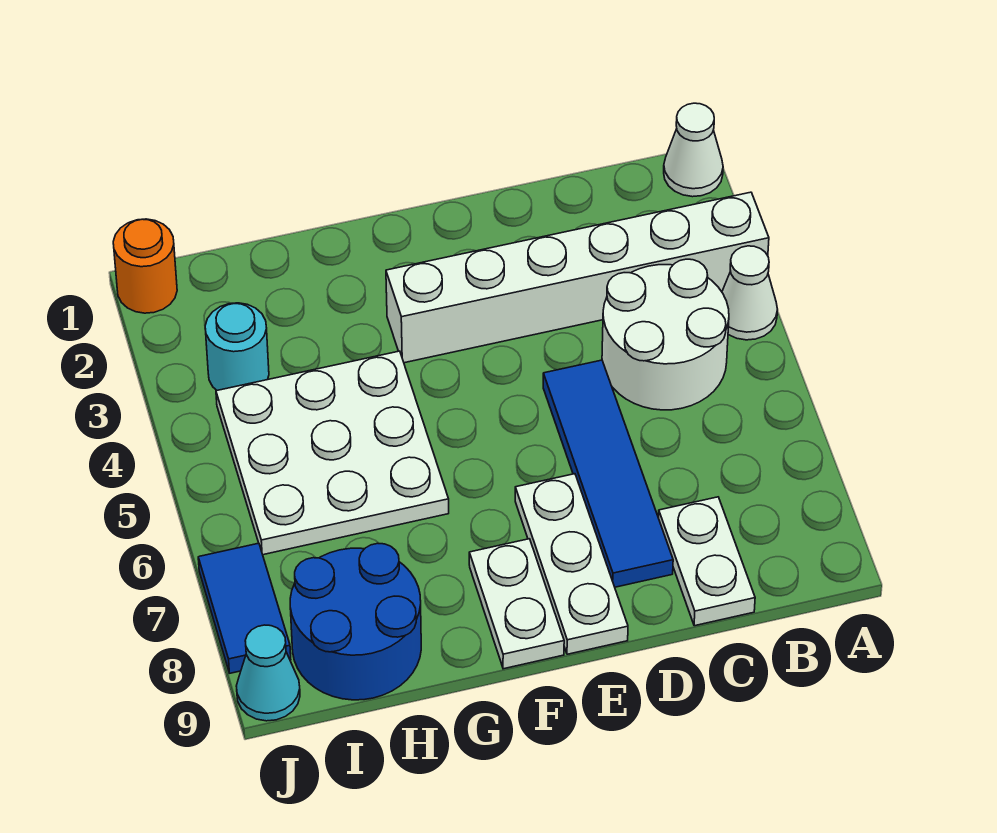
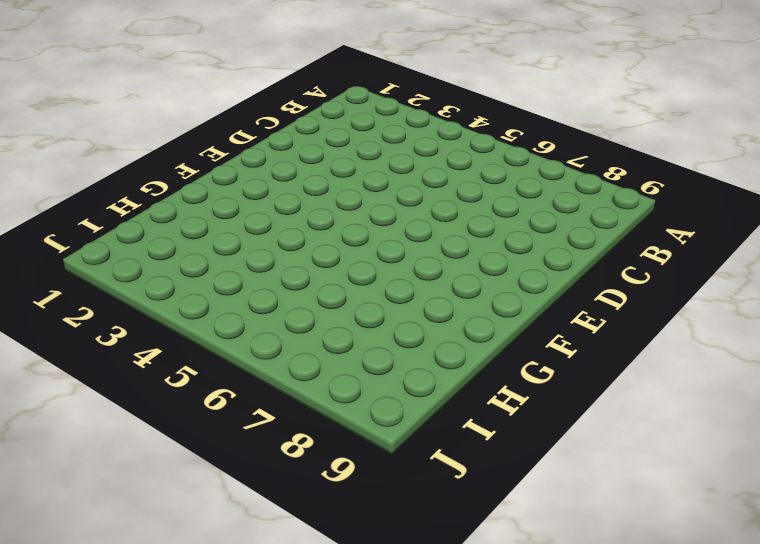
none -> white 1x1 cone [664,103,723,197]
none -> white 1x6 brick [386,192,769,363]
none -> white 1x1 cone [722,246,778,340]

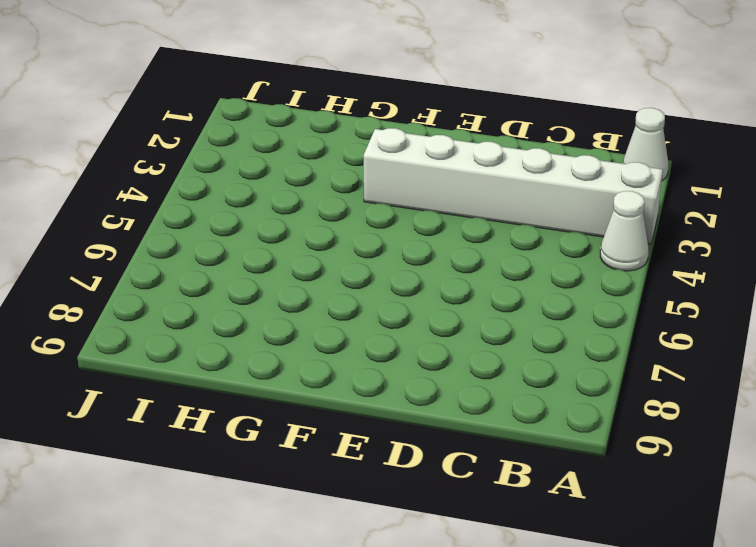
none -> white 2x2 round brick [602,259,729,410]
none -> white 1x2 plate [659,497,755,626]
none -> blue 1x4 tile [543,360,673,587]

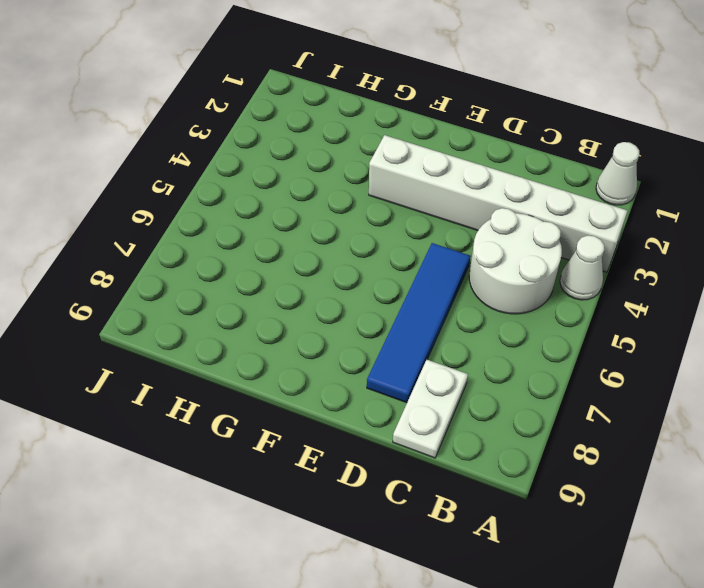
none -> white 1x3 plate [515,474,628,654]
none -> white 1x2 plate [469,539,564,669]
none -> white 3x3 plate [216,351,449,555]

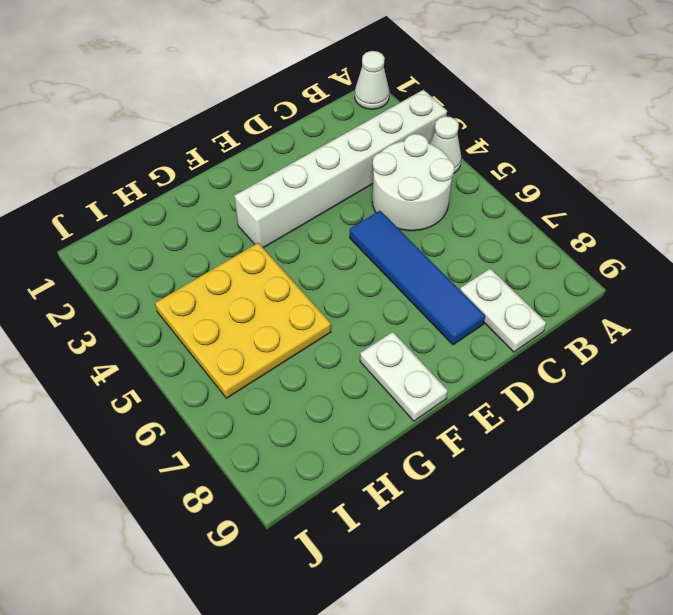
yellow 3x3 plate [155,243,331,398] -> white 3x3 plate [216,351,449,555]
none -> white 1x3 plate [515,474,628,654]
none -> blue 2x2 round brick [290,543,421,700]
none -> cyan 1x1 round brick [205,303,269,390]

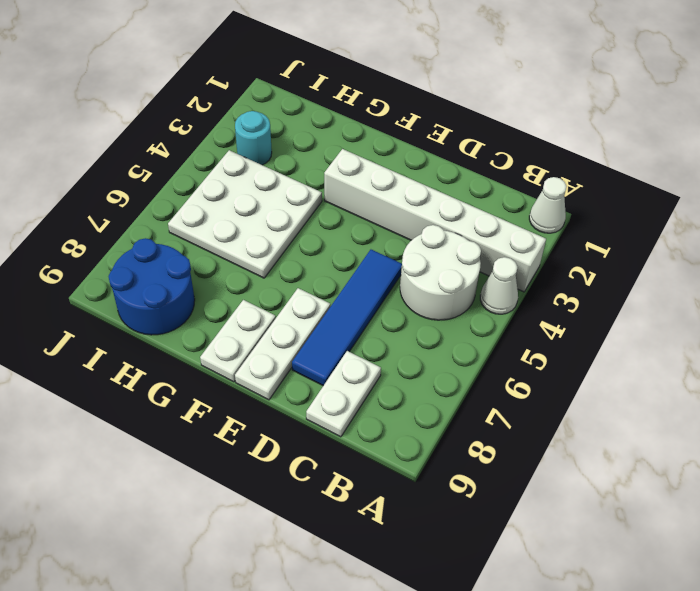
none -> orange 1x1 round brick [113,219,177,313]
none -> blue 1x2 tile [198,543,291,673]
none -> cyan 1x1 cone [236,625,300,721]

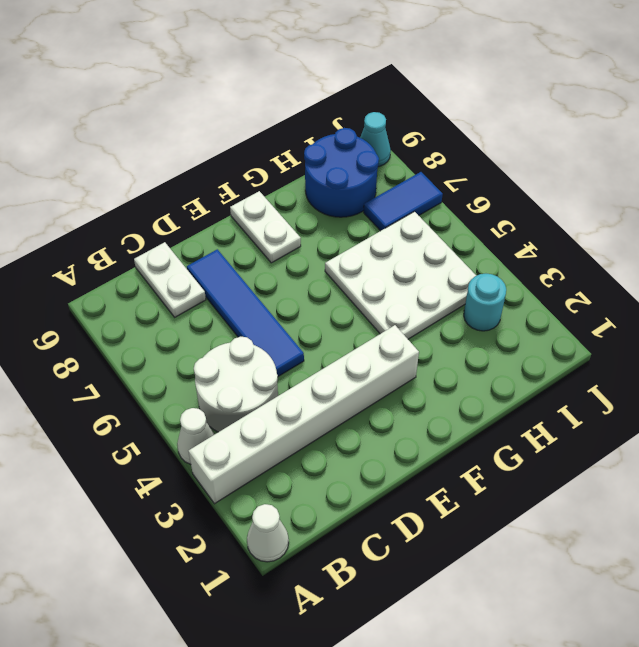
blue 1x2 tile [364,172,443,231] -> blue 1x2 tile turned to [198,543,291,673]
none -> white 1x3 plate [515,474,628,654]
none -> orange 1x1 round brick [113,219,177,313]

